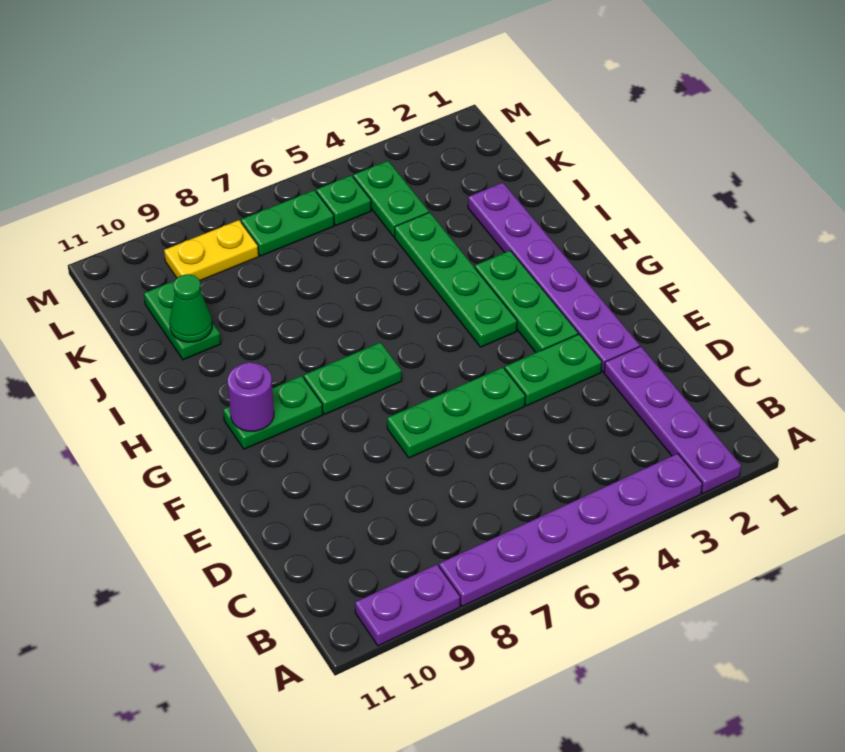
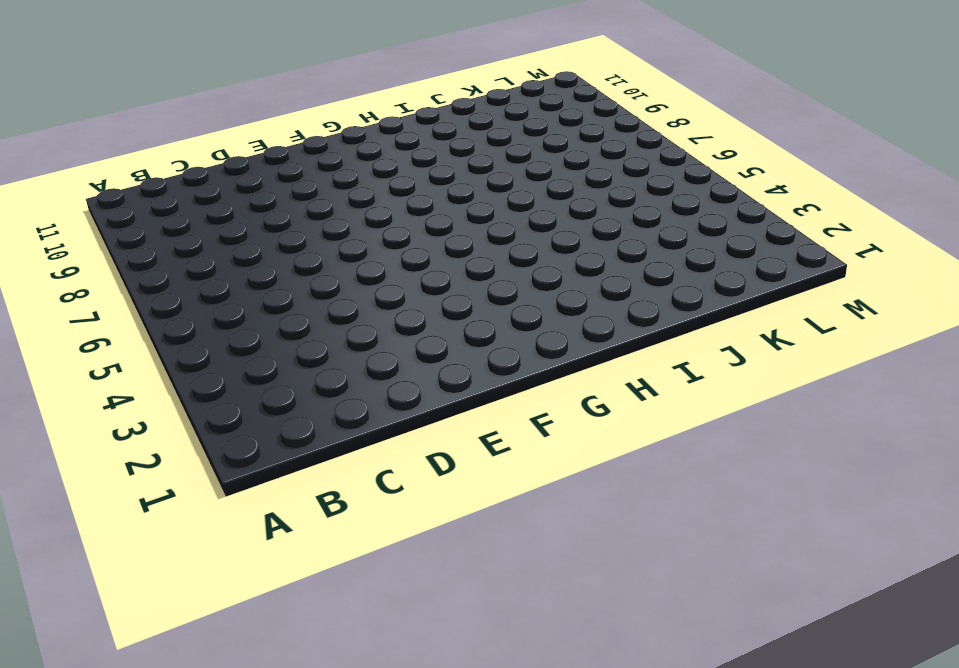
none -> purple 1x4 plate [604,346,741,493]
none -> purple 1x6 plate [439,454,702,606]
none -> purple 1x2 plate [355,565,460,646]

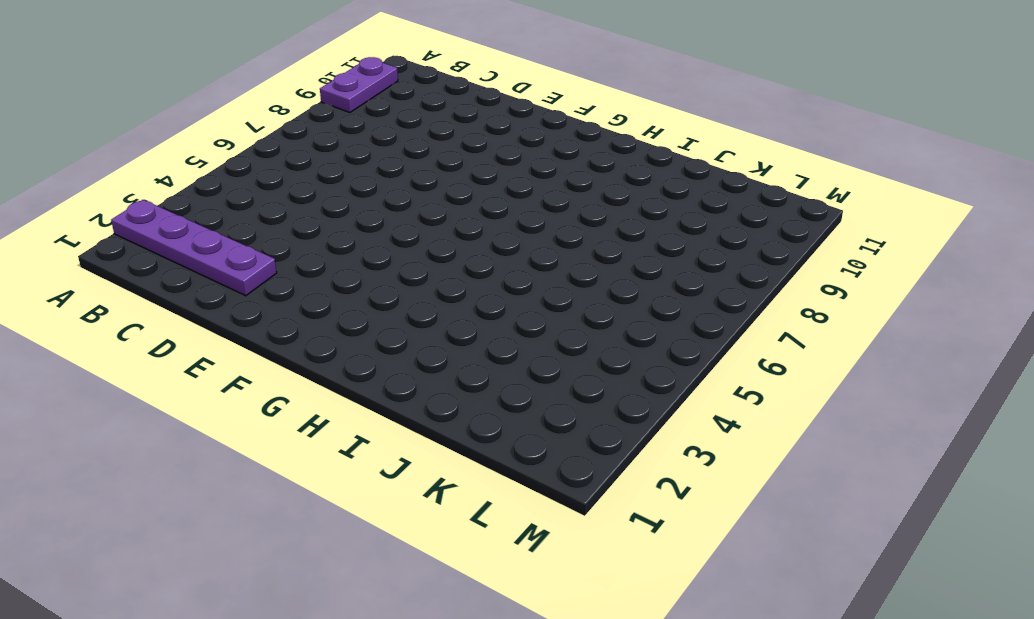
none -> purple 1x6 plate [439,454,702,606]
none -> purple 1x6 plate [468,183,640,372]
none -> green 1x2 plate [505,334,602,406]

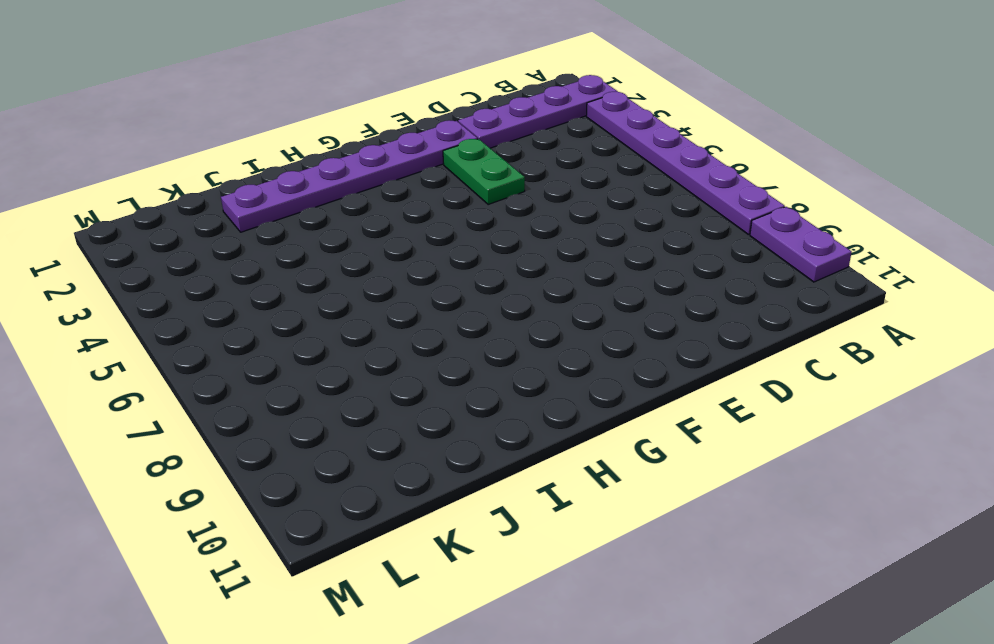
none -> green 1x3 plate [387,367,525,458]
none -> green 1x3 plate [475,251,578,353]
none -> green 1x4 plate [395,212,517,347]

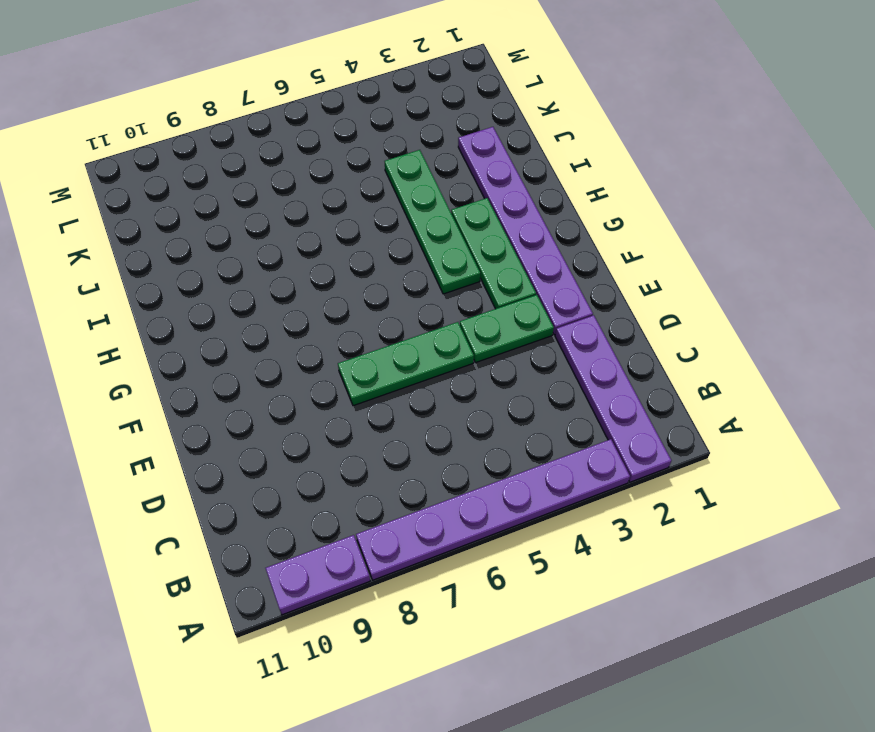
none -> green 1x2 plate [304,342,402,414]
none -> green 1x2 plate [223,376,323,449]
none -> green 1x2 plate [144,281,221,360]

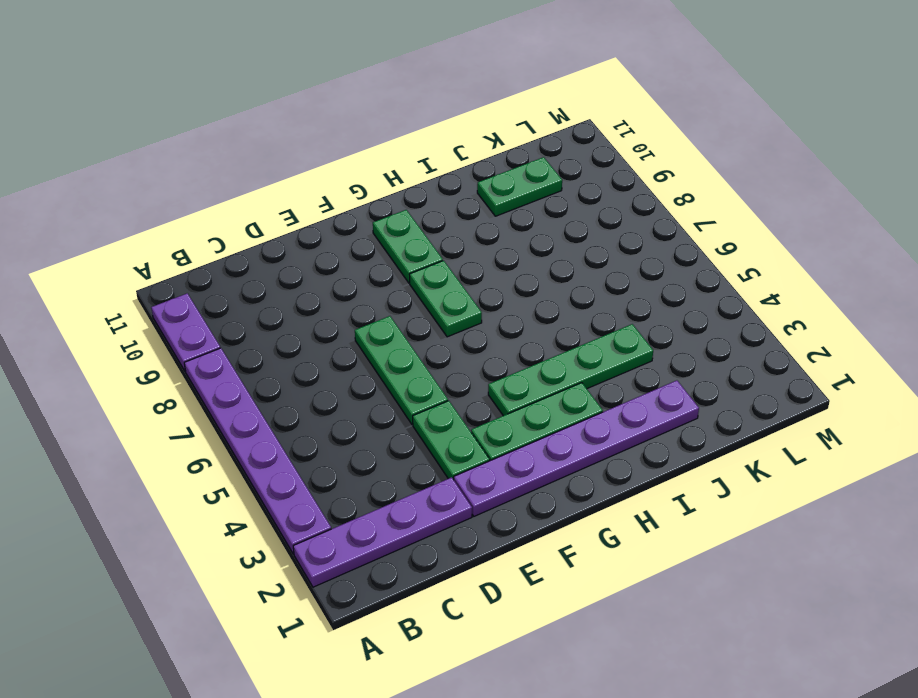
none -> green 1x2 plate [353,161,429,237]
none -> green 1x1 plate [316,175,371,225]
none -> green 1x2 plate [241,190,334,256]

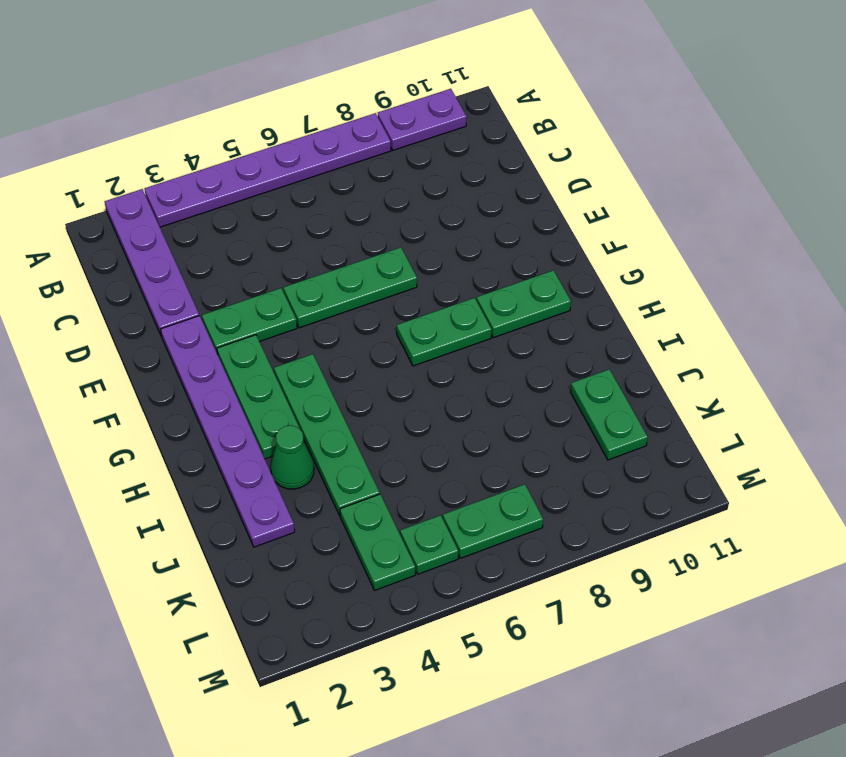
green 1x1 cone [271,425,314,489] -> green 1x1 cone moved to [170,274,212,342]
none -> yellow 1x2 plate [164,220,259,281]
none -> purple 1x1 round brick [228,362,274,431]

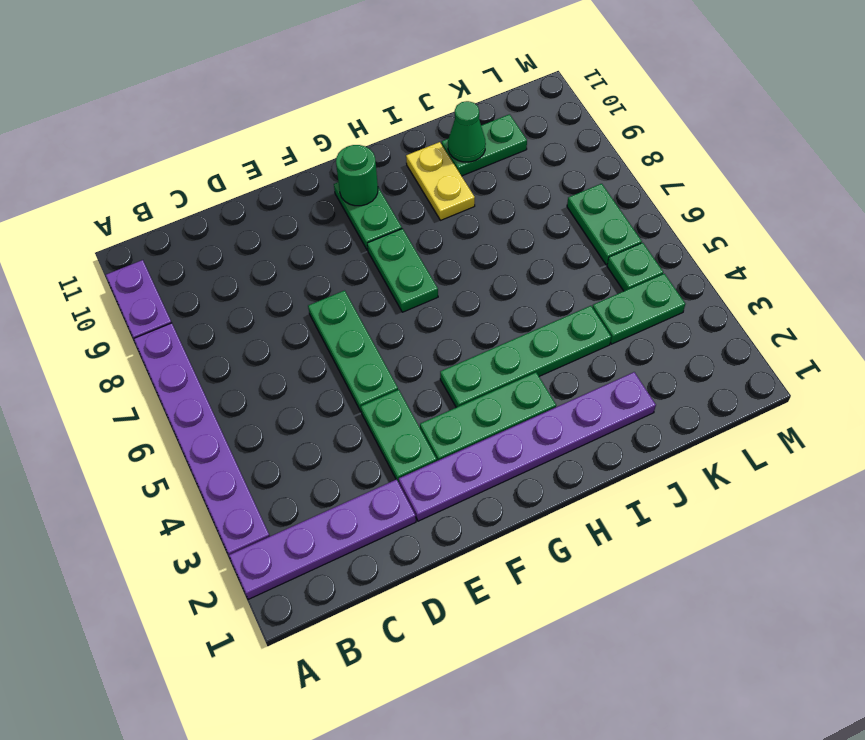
green 1x1 round brick [336,145,378,206] -> purple 1x1 round brick [228,362,274,431]
yellow 1x2 plate [406,142,475,220] -> yellow 1x2 plate moved to [164,220,259,281]

